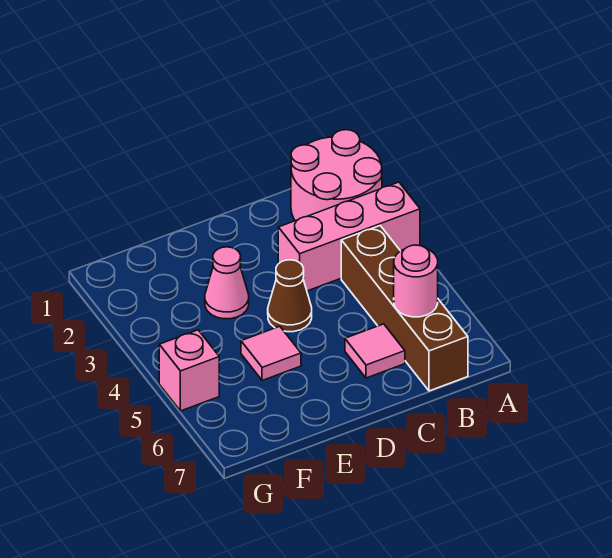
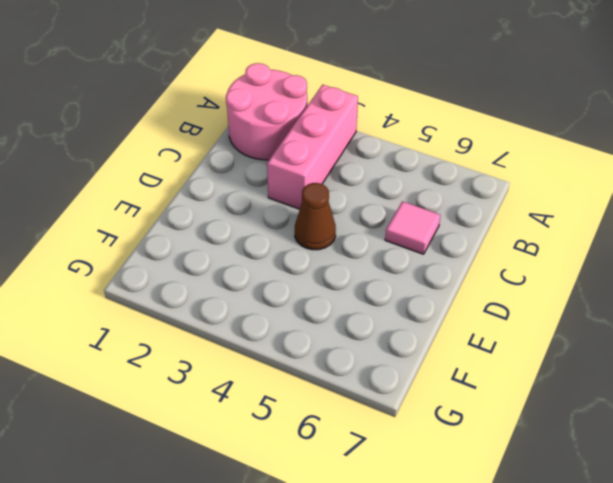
none -> brown 1x4 brick [341,226,468,391]
none -> pink 1x1 cone [205,247,249,319]

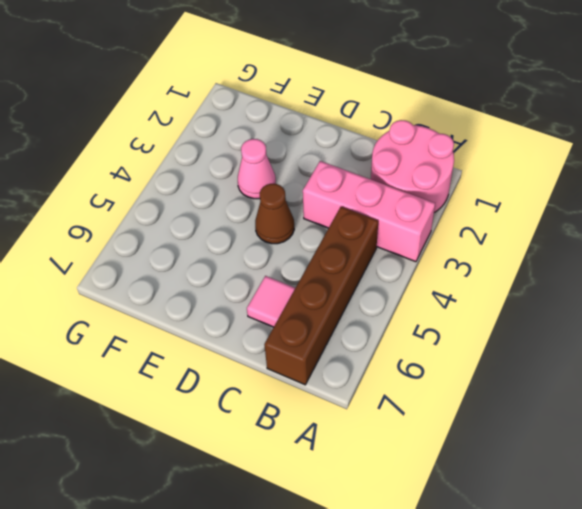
none -> pink 1x1 tile [241,326,301,380]
none -> pink 1x1 brick [159,330,219,411]

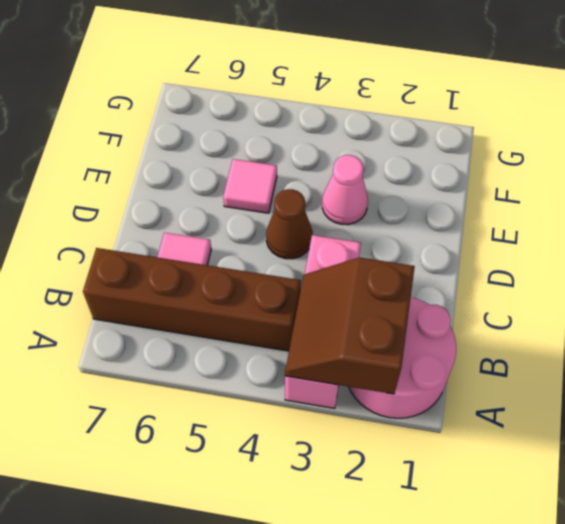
brown 2x2 slope [285,257,415,394] -> none
none -> pink 1x1 brick [159,330,219,411]
none -> pink 1x1 round brick [394,245,438,317]

